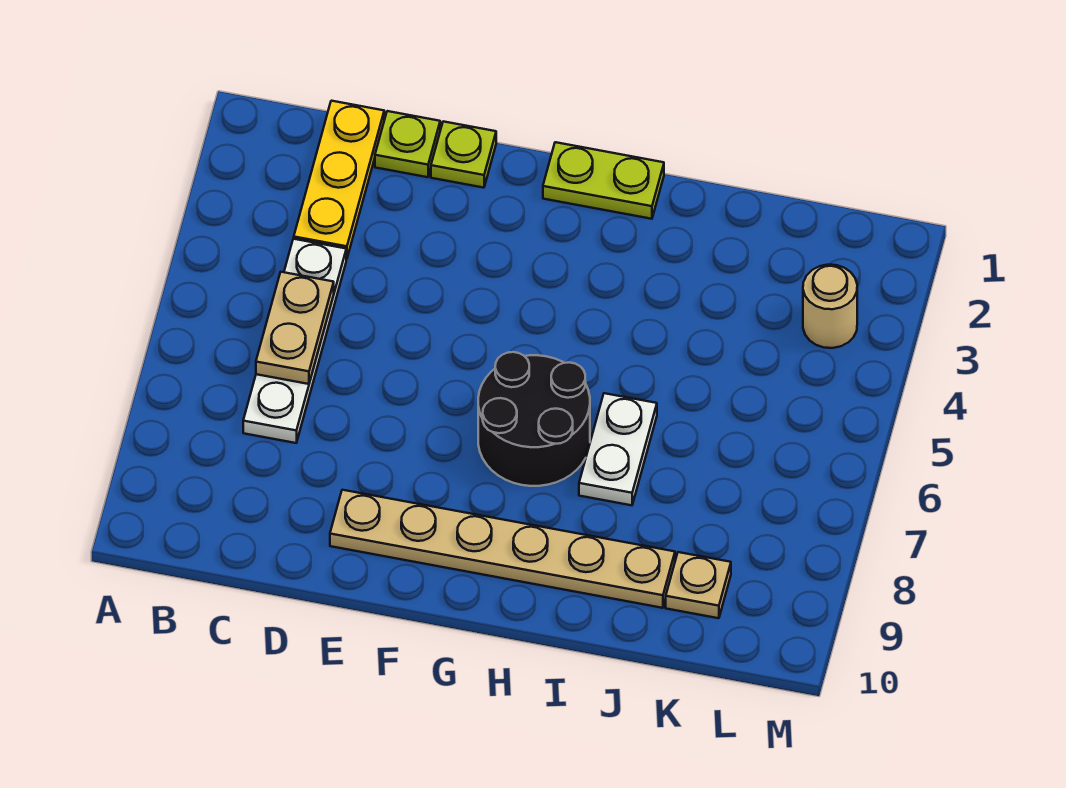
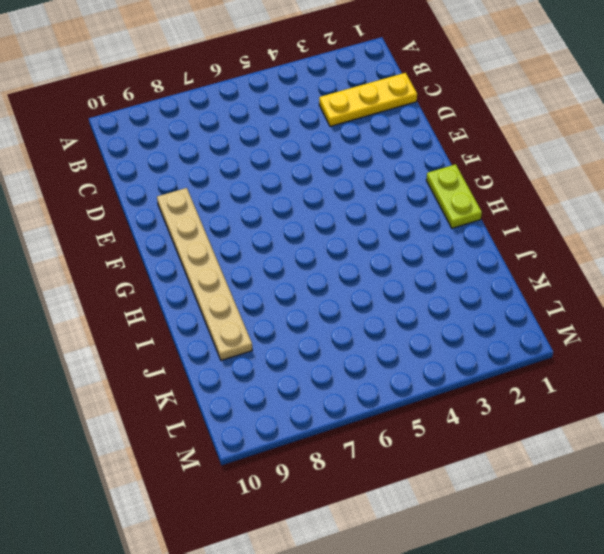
none -> white 1x4 plate [243,239,346,443]
none -> lime 1x1 plate [375,111,440,177]

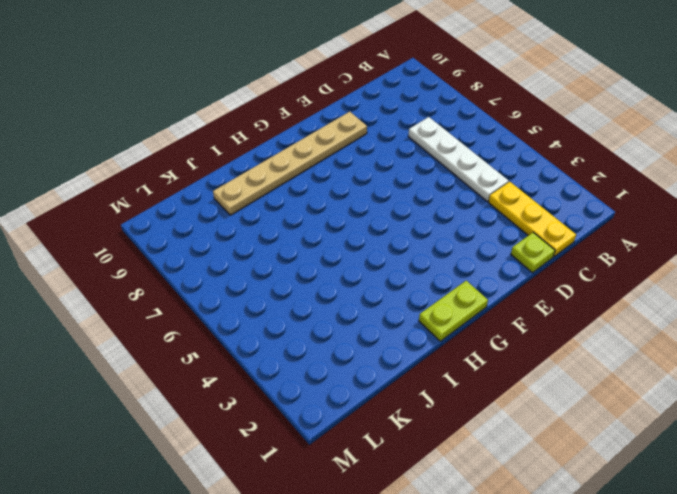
none -> lime 1x1 plate [431,121,496,188]
none -> black 2x2 round brick [478,352,590,486]

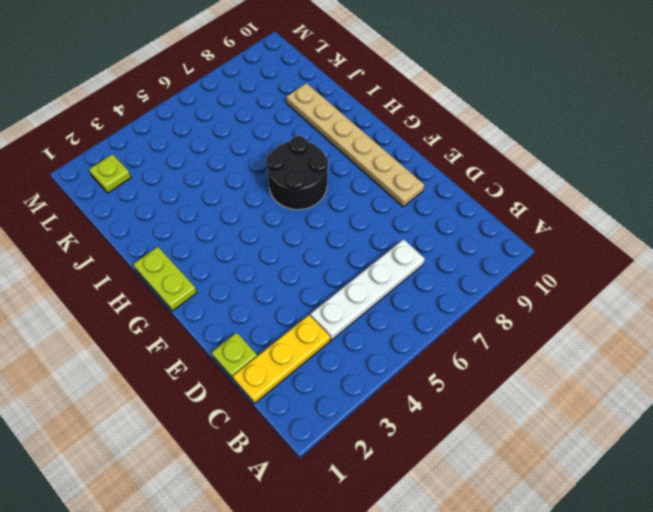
lime 1x1 plate [89,154,131,193] -> lime 1x1 plate moved to [431,121,496,188]
none -> white 1x2 plate [579,393,657,505]
none -> tan 1x1 plate [666,552,731,618]

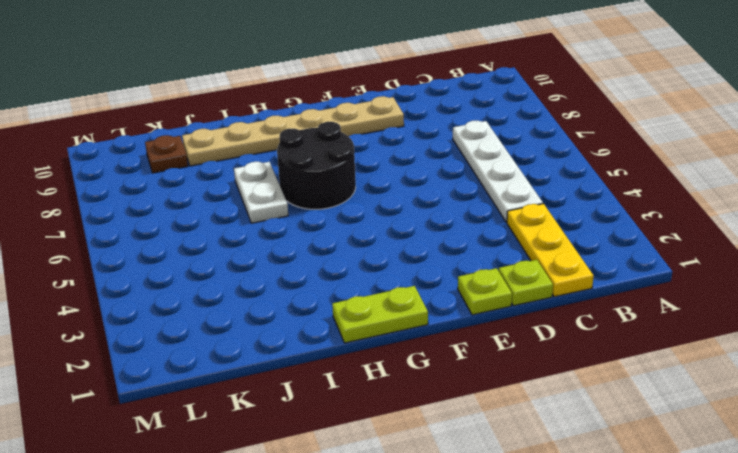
brown 1x1 plate [145,135,188,173] -> tan 1x1 plate [666,552,731,618]
none -> tan 1x1 round brick [803,265,857,348]
none -> tan 1x2 plate [256,272,334,384]

